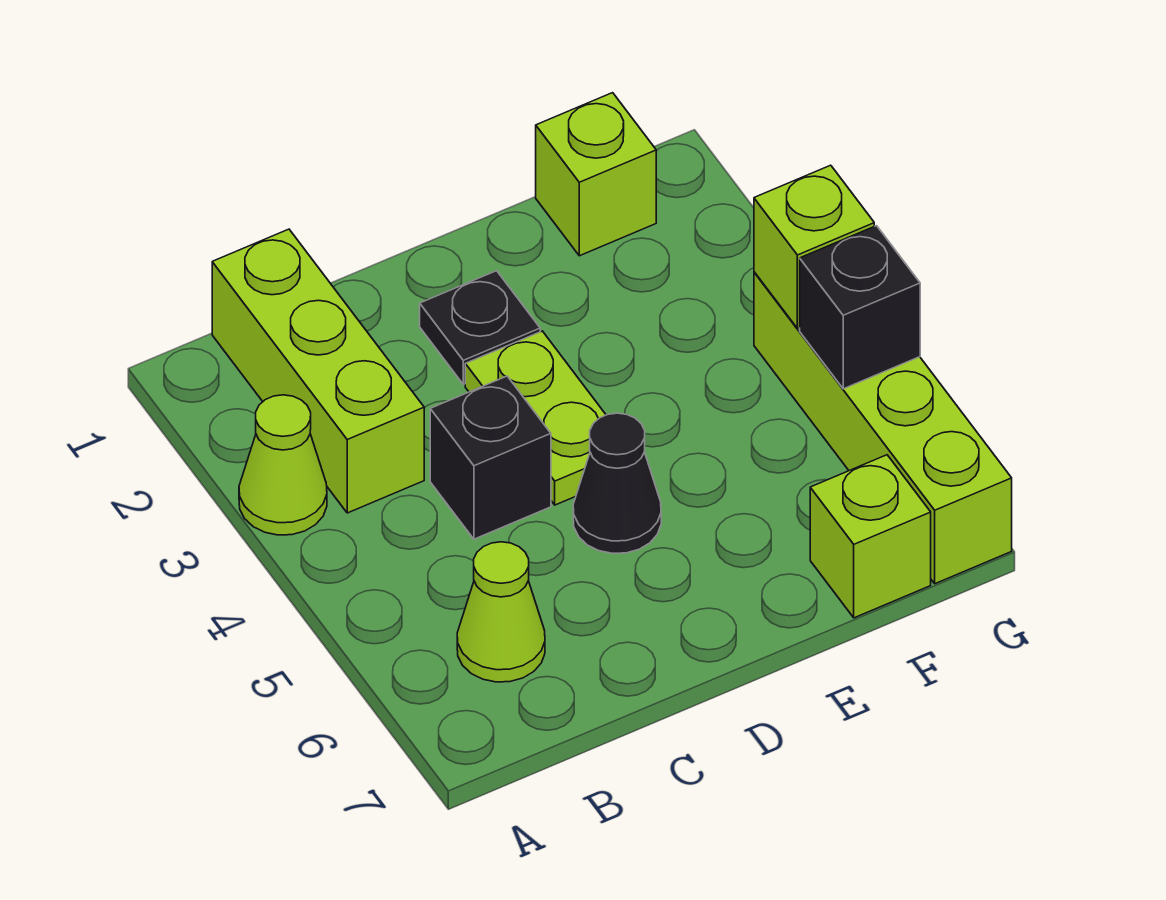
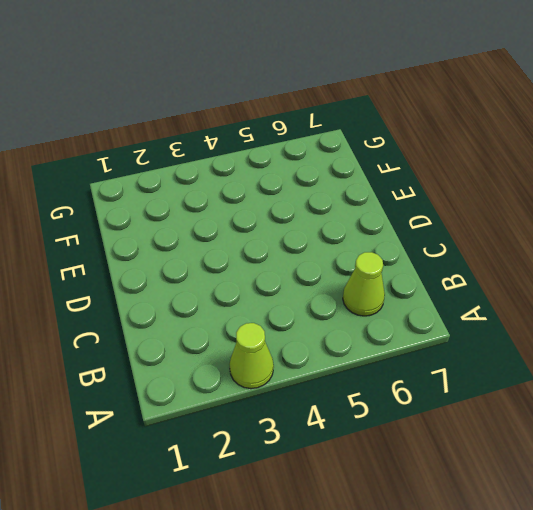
none -> lime 1x3 brick [212,229,424,513]
none -> black 1x1 brick [430,376,551,539]
none -> black 1x1 plate [420,271,540,384]

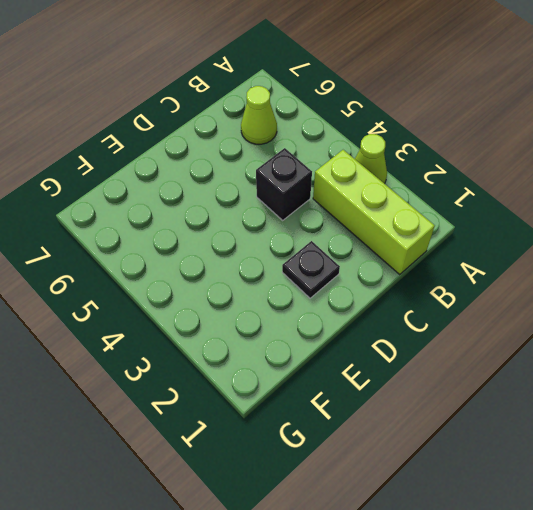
none -> lime 1x2 plate [465,331,606,505]
none -> black 1x1 cone [573,413,661,553]
none -> lime 1x1 brick [536,93,656,256]

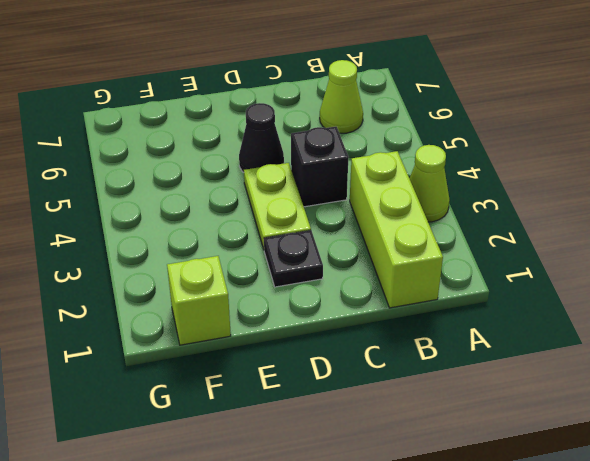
none -> lime 1x1 brick [810,455,931,618]
none -> lime 1x4 brick [754,272,1012,584]
none -> lime 1x1 brick [754,165,874,328]

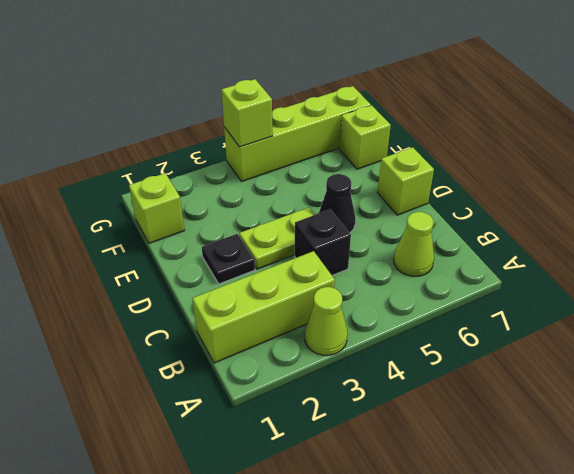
lime 1x1 brick [377,147,434,215] -> none
none -> black 1x1 brick [800,226,920,389]

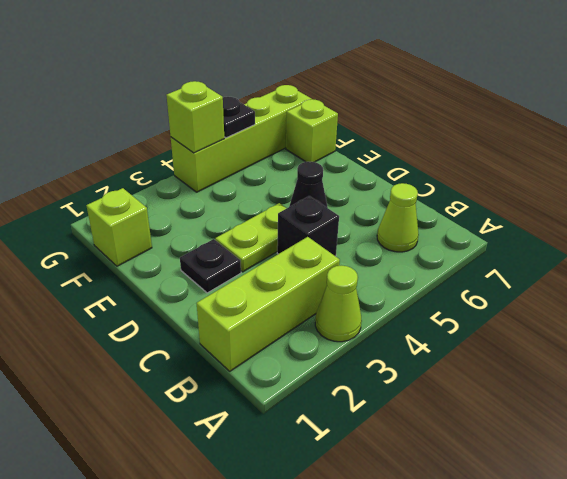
black 1x1 plate [223,97,255,138] -> black 1x1 brick [800,226,920,389]

